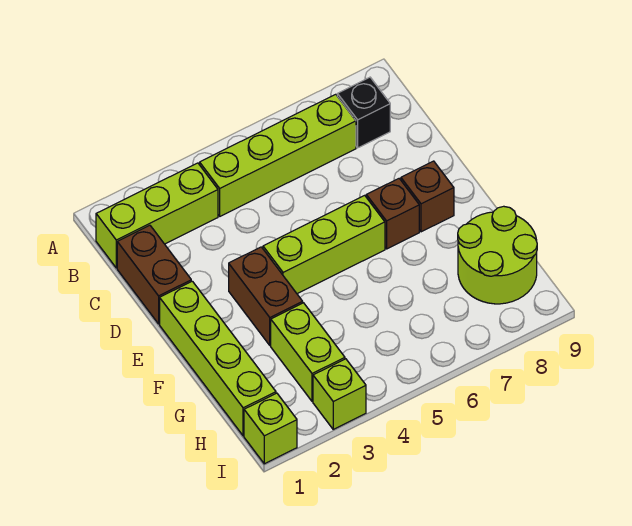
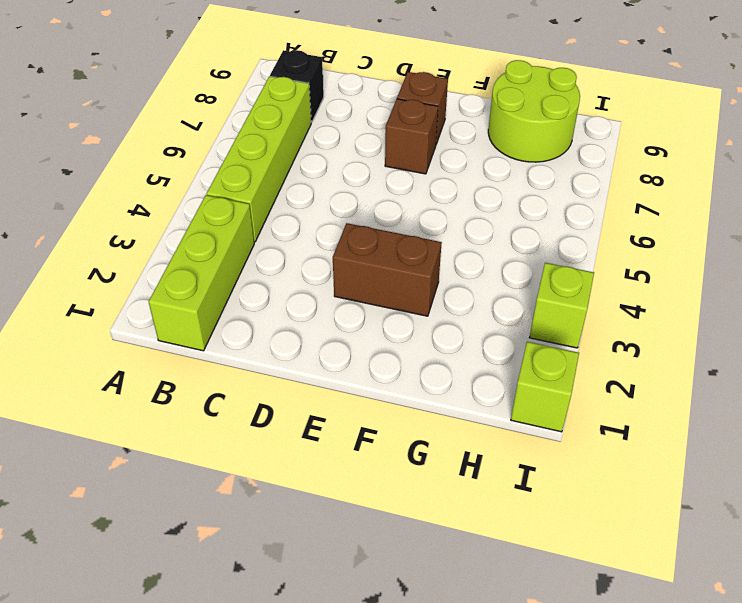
none -> brown 1x2 brick [117,225,191,324]
none -> lime 1x4 brick [160,281,276,436]
none -> lime 1x3 brick [263,195,385,294]

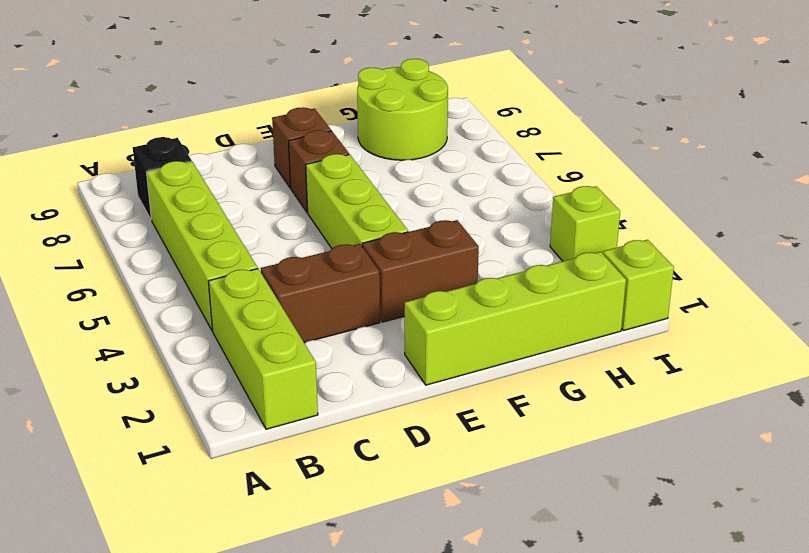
brown 1x2 brick [261,244,380,343] -> brown 1x2 brick moved to [117,225,191,324]
none -> lime 1x2 brick [271,303,345,402]

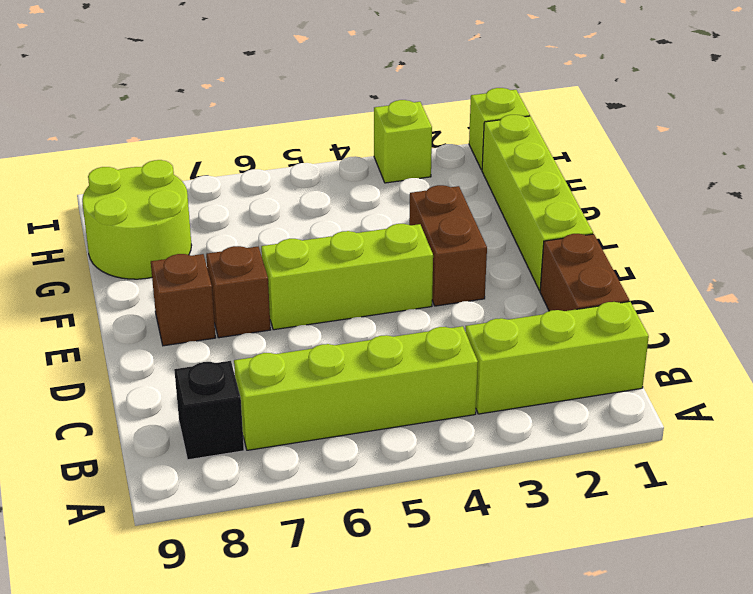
none -> lime 1x2 brick [271,303,345,402]

